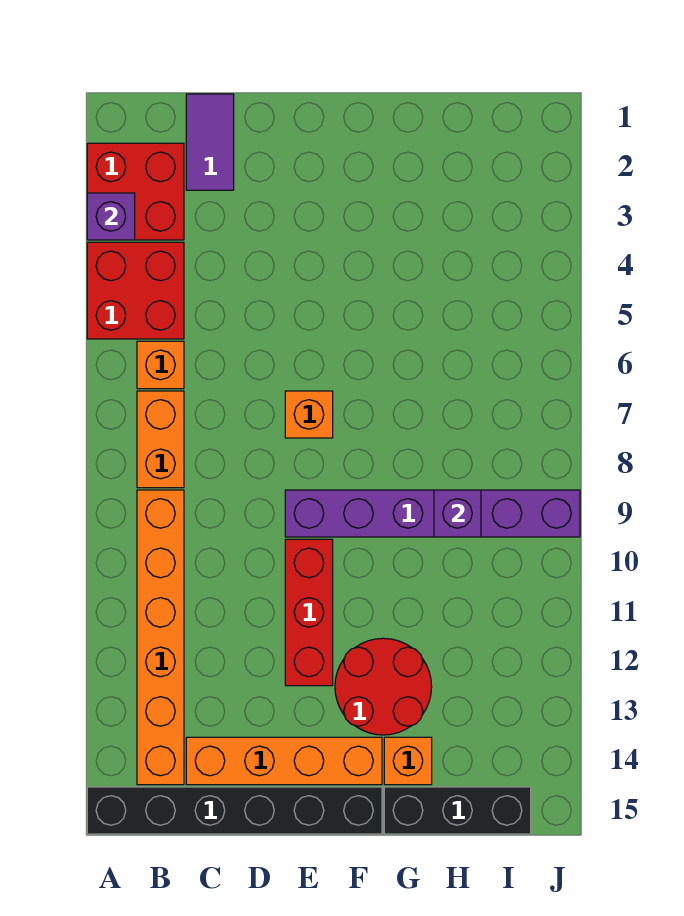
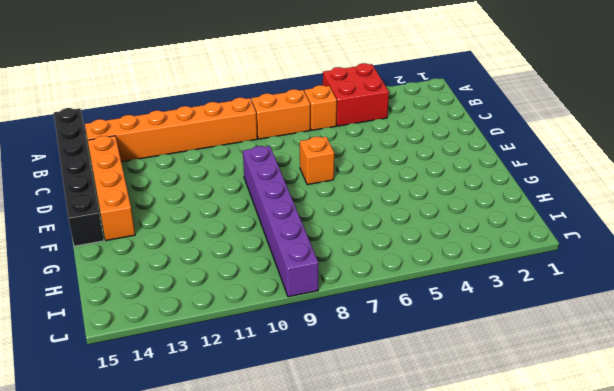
none -> red 2x2 brick [87,143,184,240]
none -> purple 1x2 tile [186,94,234,190]
none -> red 1x3 brick [285,539,333,686]

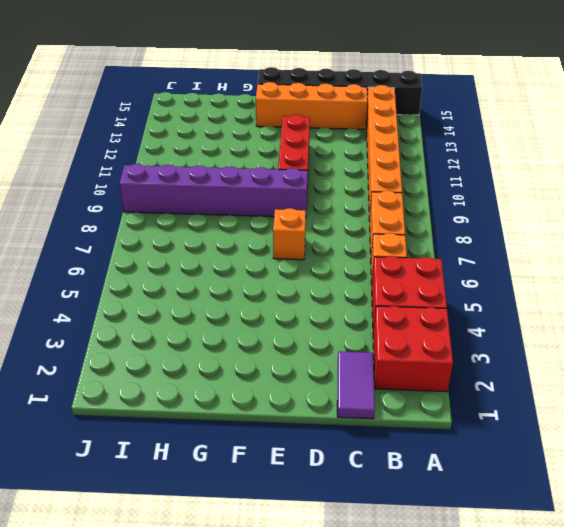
none -> red 2x2 round brick [335,638,432,735]
none -> orange 1x1 brick [384,737,432,785]
none -> black 1x3 brick [384,787,531,834]

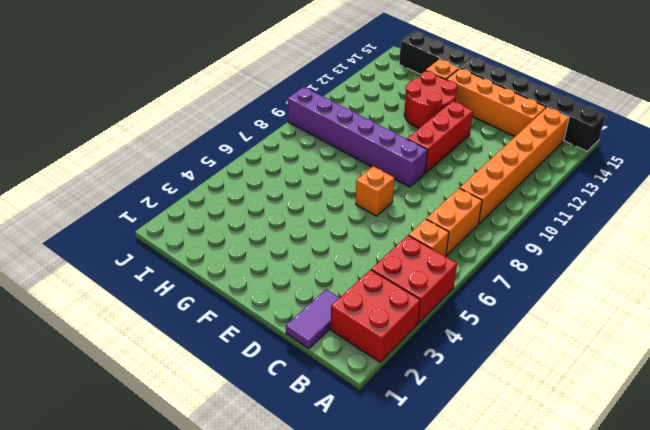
none -> purple 1x1 brick [87,193,135,240]
none -> purple 1x1 brick [434,490,481,537]

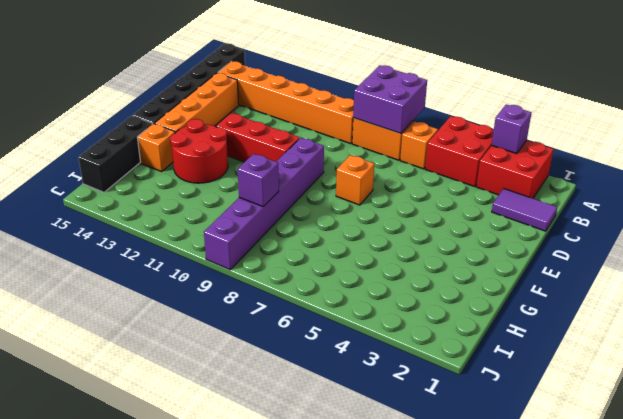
purple 2x2 brick [353,65,427,133] -> none

